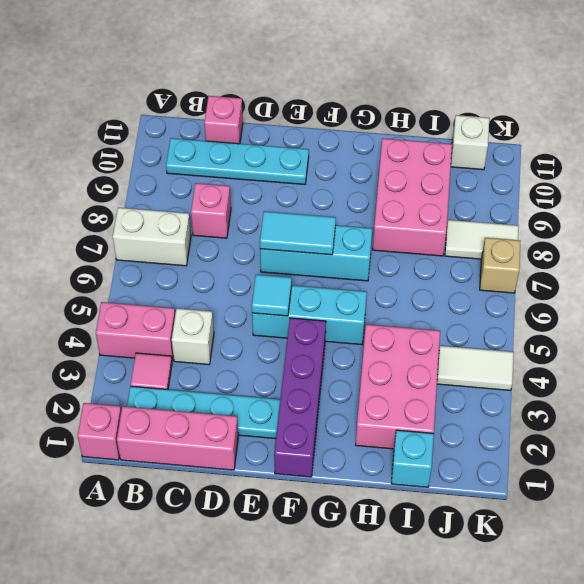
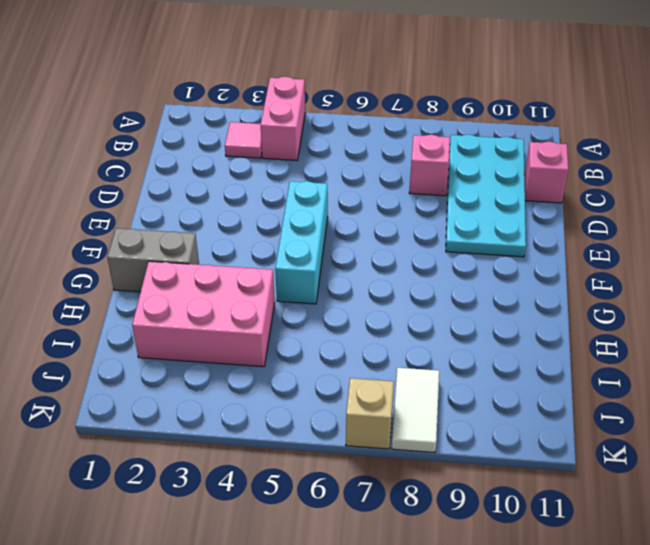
cyan 2x4 plate [446,134,526,257] -> cyan 1x4 plate [166,138,309,185]
grey 1x2 brick [107,228,199,292] -> none
none -> pink 1x1 brick [78,403,121,460]
none -> white 1x2 brick [113,208,191,266]
none -> pink 1x3 brick [117,406,238,470]

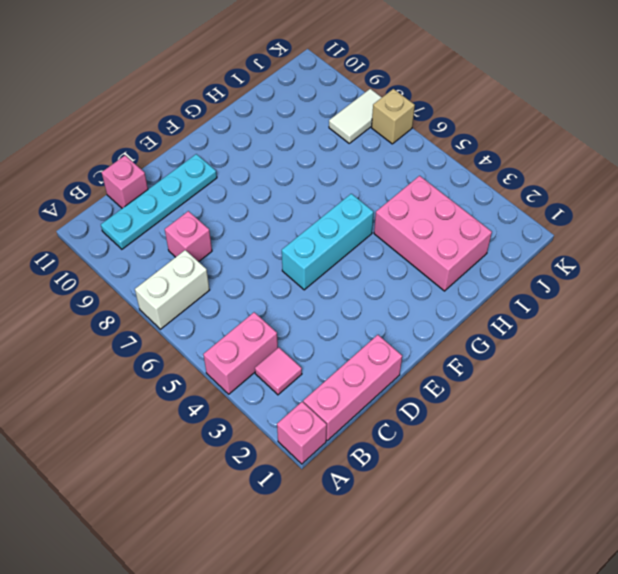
none -> cyan 1x4 plate [127,386,280,439]
none -> white 1x1 brick [172,308,214,365]
none -> cyan 1x3 brick [260,225,372,281]

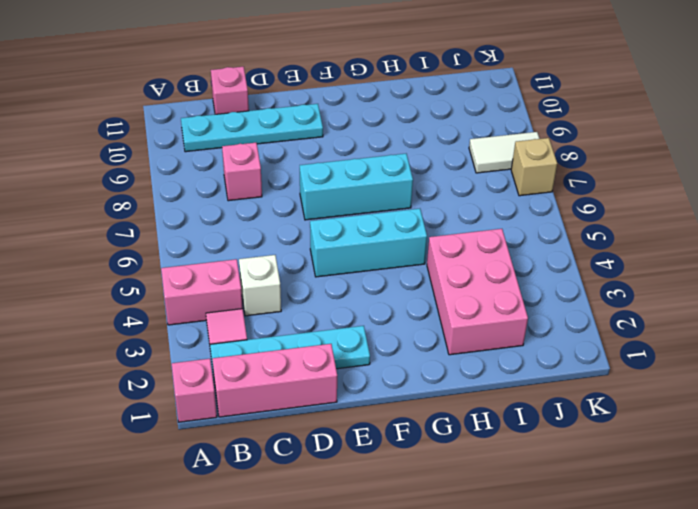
none -> white 1x2 brick [113,208,191,266]
none -> purple 1x4 brick [274,318,326,477]
none -> pink 2x3 brick [373,138,452,256]

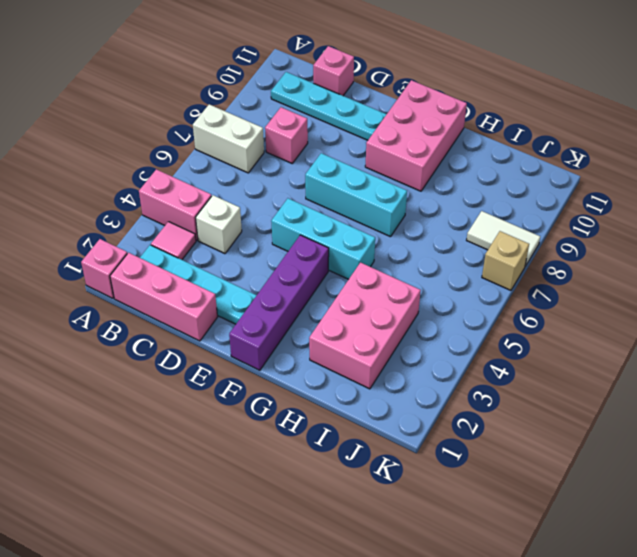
pink 2x3 brick [365,80,467,191] -> pink 2x3 brick moved to [373,138,452,256]
none -> cyan 1x1 brick [391,430,434,487]
none -> white 1x2 tile [437,346,514,390]
none -> white 1x1 brick [451,115,489,170]

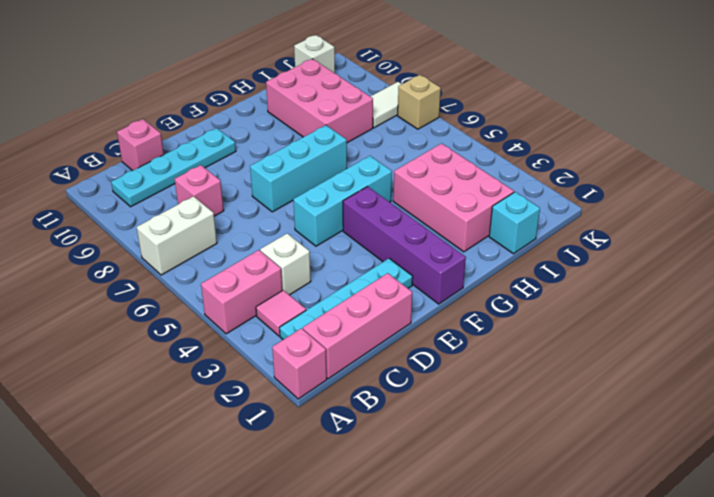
none -> white 1x2 tile [437,346,514,390]
none -> cyan 1x1 tile [252,275,292,316]
none -> cyan 1x2 tile [260,211,336,255]

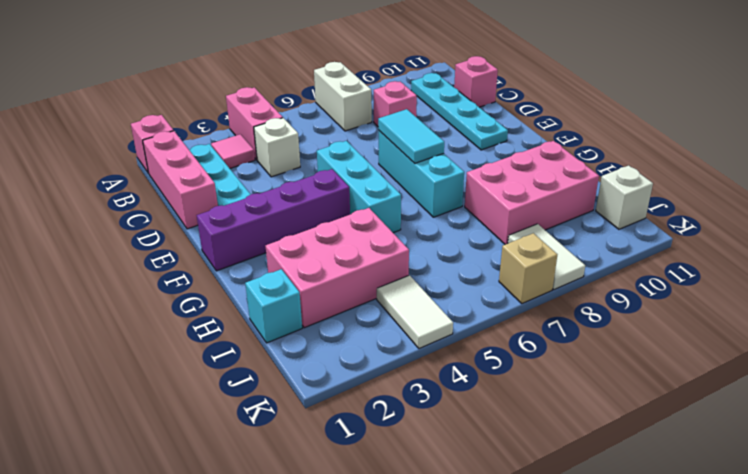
none -> cyan 1x1 tile [252,275,292,316]

